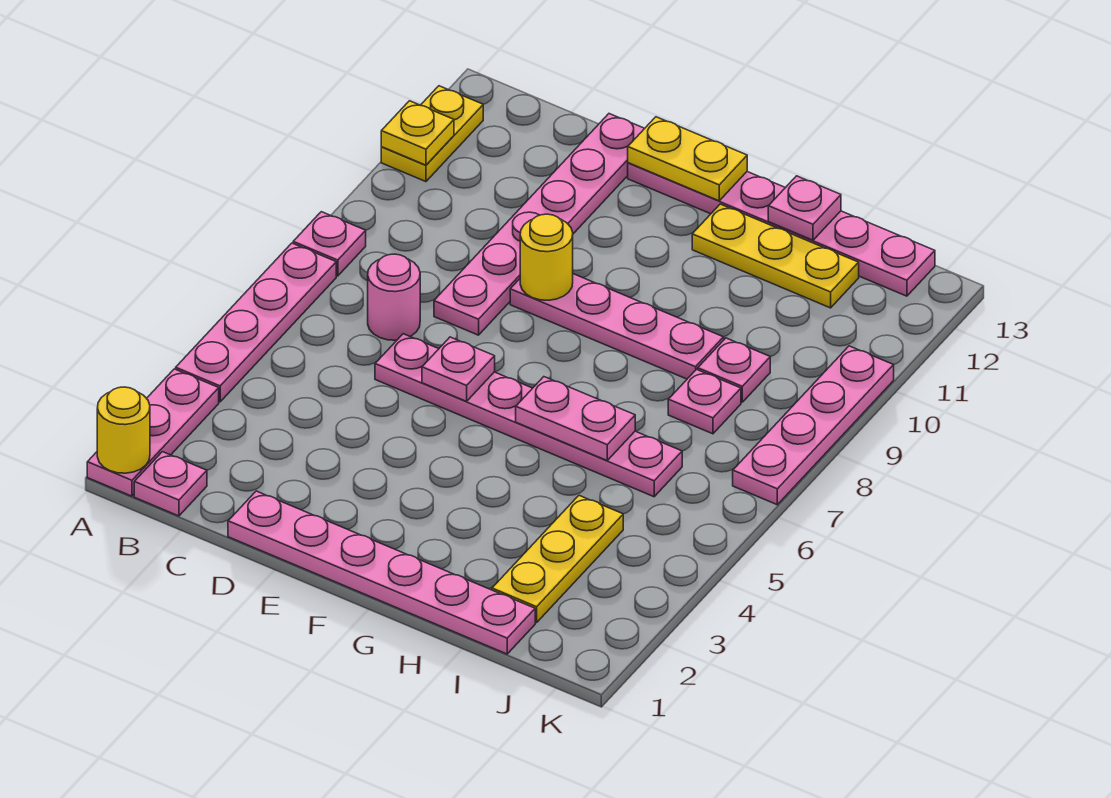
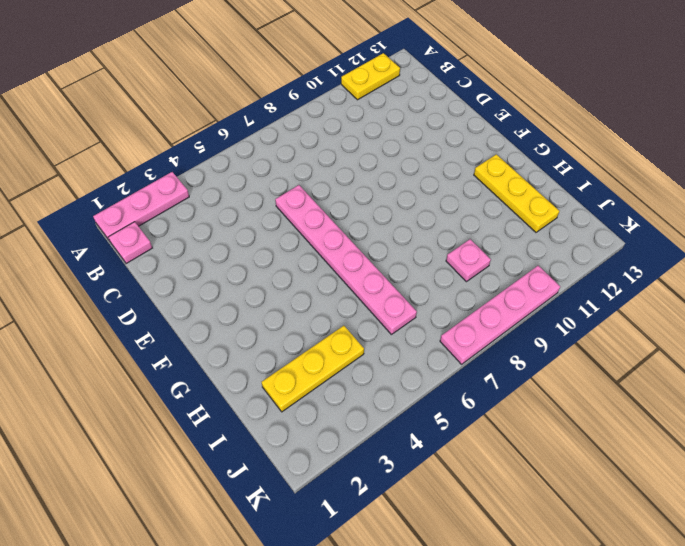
none -> pink 1x4 plate [176,243,336,402]
none -> pink 1x1 plate [293,212,366,276]
none -> pink 1x1 round brick [368,254,420,340]

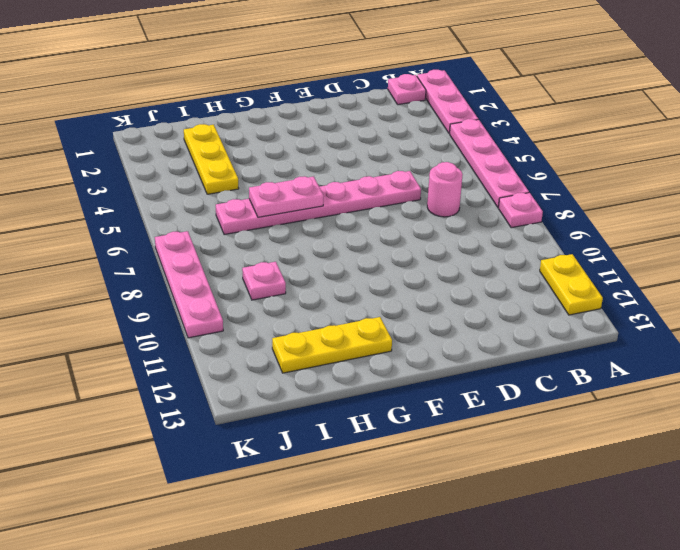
none -> pink 1x6 plate [228,491,535,654]
none -> pink 1x6 plate [434,114,645,335]
none -> pink 1x4 plate [510,274,724,379]

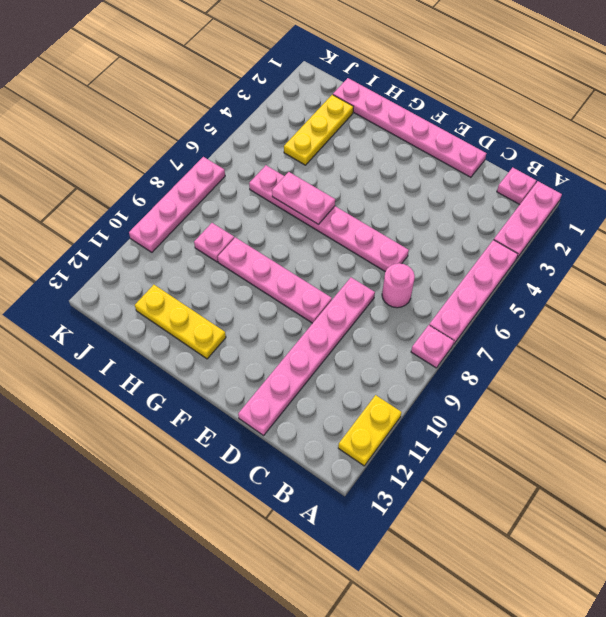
none -> pink 1x6 plate [628,163,935,296]
none -> pink 1x1 plate [668,370,741,434]
none -> yellow 1x1 round brick [97,387,150,473]

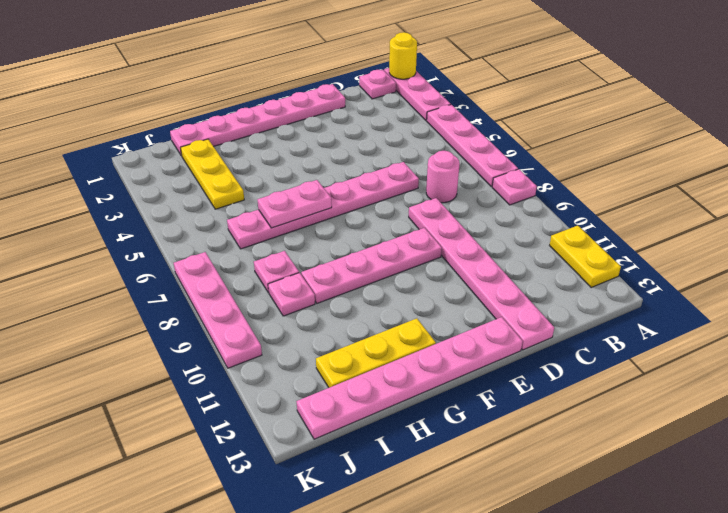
none -> yellow 1x1 plate [381,101,454,165]
none -> pink 1x1 plate [422,337,495,401]
none -> yellow 1x1 round brick [520,214,573,300]

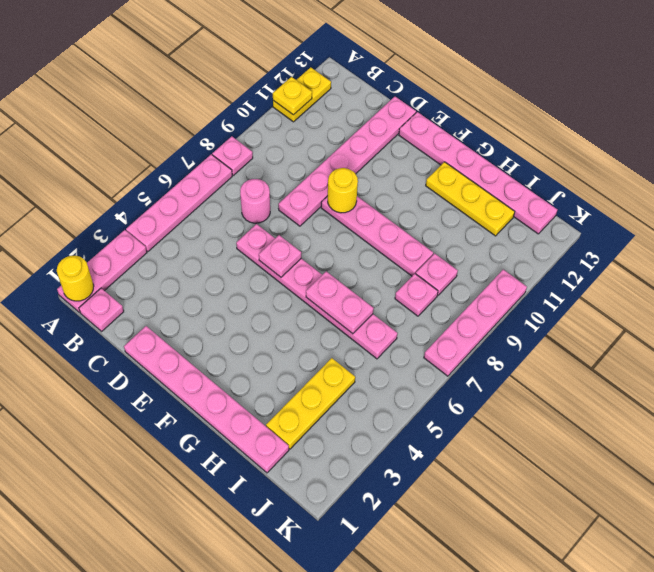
none -> yellow 1x2 plate [628,117,747,201]
none -> pink 1x1 plate [768,176,841,240]

